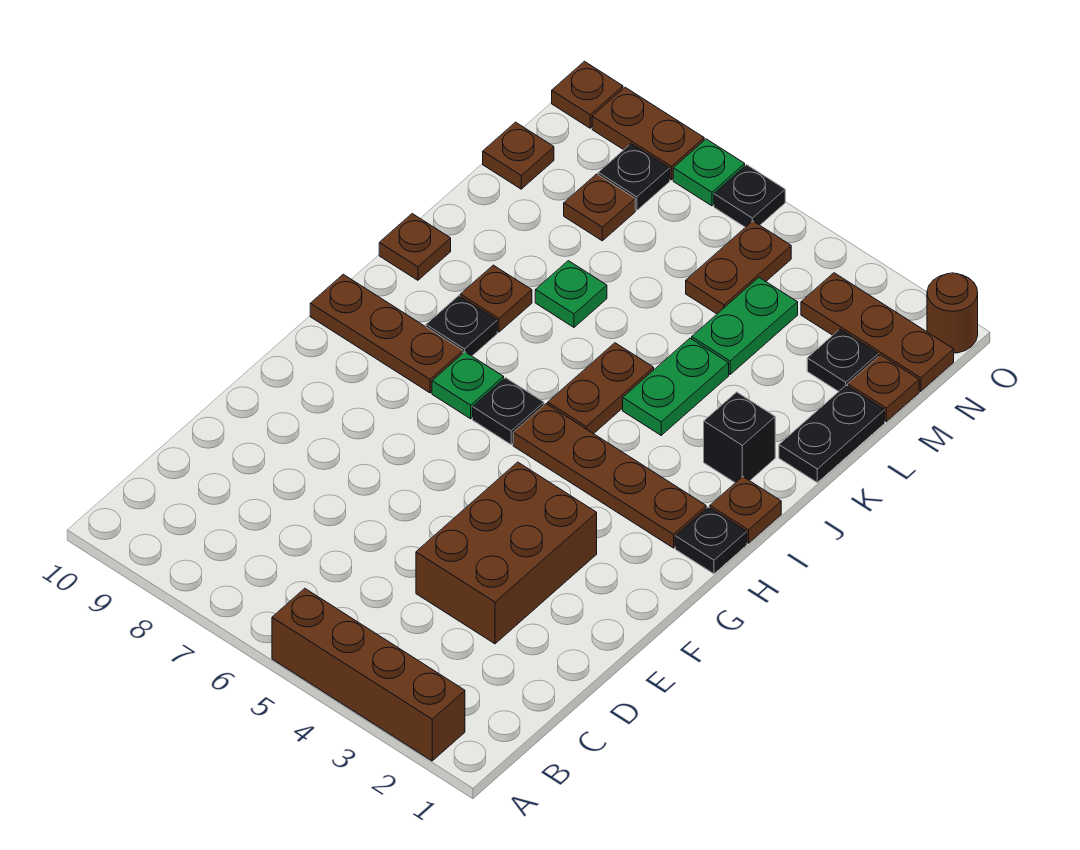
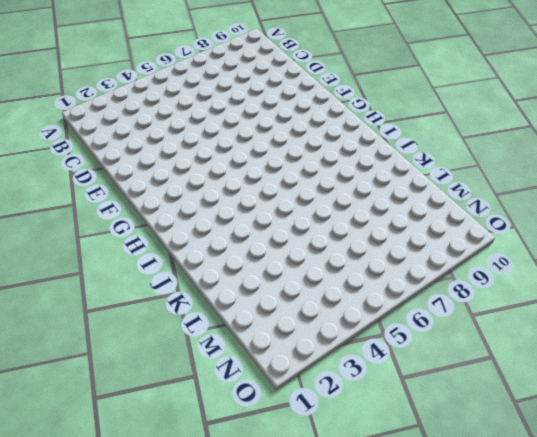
none -> brown 1x4 brick [272,588,465,761]
none -> brown 2x3 brick [416,462,597,644]
none -> black 1x1 plate [675,507,747,574]

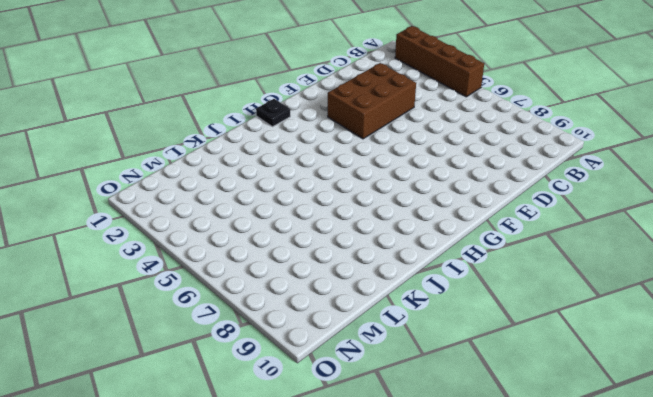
none -> brown 1x4 plate [513,404,706,548]
none -> black 1x1 plate [473,378,544,444]
none -> green 1x1 plate [432,352,504,419]

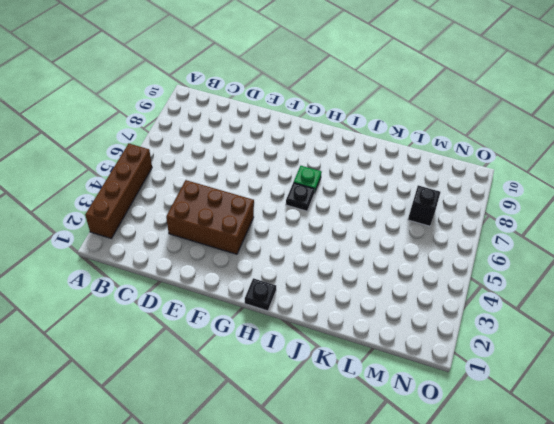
black 1x1 brick [408,185,440,226] -> black 1x1 brick moved to [704,392,775,483]
none -> brown 1x4 plate [513,404,706,548]
none -> brown 1x3 plate [310,274,463,393]
none -> brown 1x1 plate [710,477,781,543]

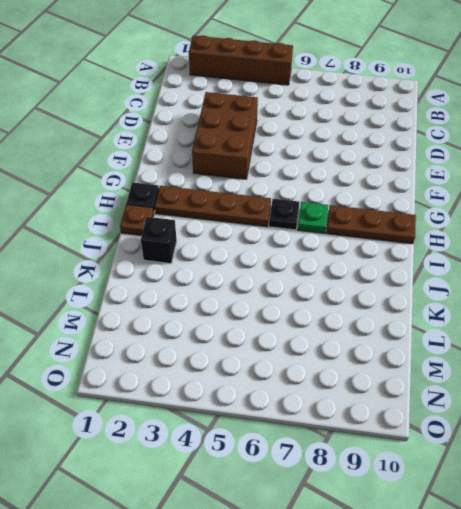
none -> brown 1x2 plate [548,343,654,434]
none -> black 1x1 plate [426,296,497,356]
none -> green 1x2 plate [623,338,729,435]

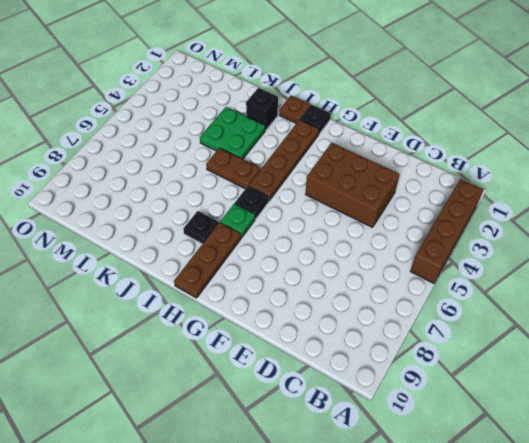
green 2x2 plate [200,107,265,159] -> green 1x2 plate [623,338,729,435]
none -> brown 1x1 plate [460,265,532,332]
none -> brown 1x1 plate [379,214,451,280]
none -> black 1x2 plate [779,385,885,482]

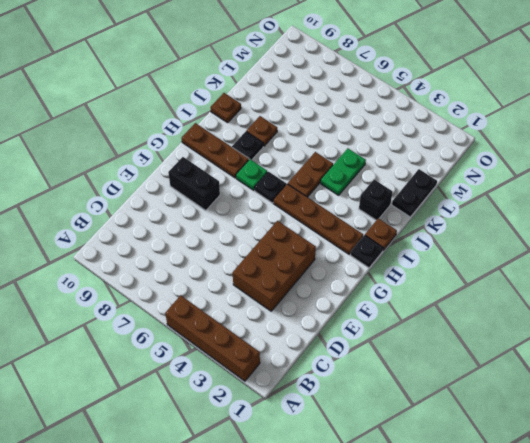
black 1x2 brick [168,157,220,210] -> none
none -> green 1x1 plate [535,261,607,327]
none -> green 1x2 plate [692,278,798,374]
none -> brown 1x1 plate [848,355,919,422]

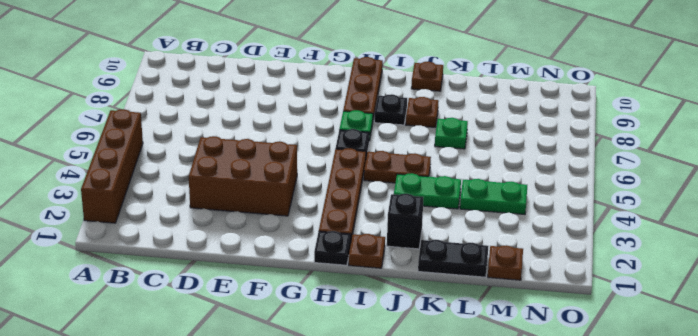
none -> black 1x1 plate [807,329,879,391]
none -> brown 1x2 plate [686,221,791,314]
none -> brown 1x1 plate [564,174,635,241]

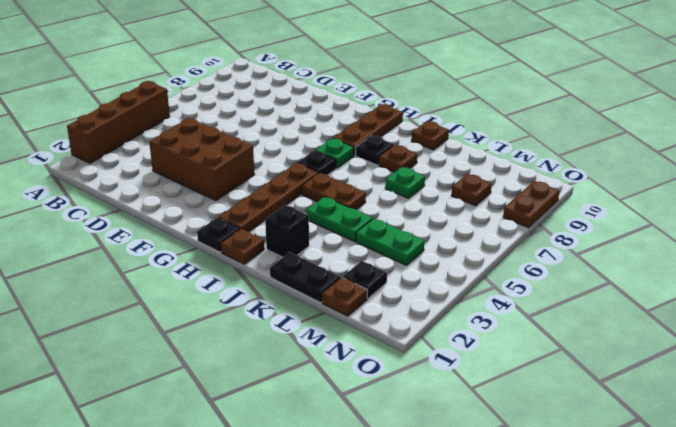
none -> brown 1x2 plate [686,221,791,314]
none -> brown 1x1 plate [483,122,554,189]
none -> brown 1x3 plate [801,273,954,391]

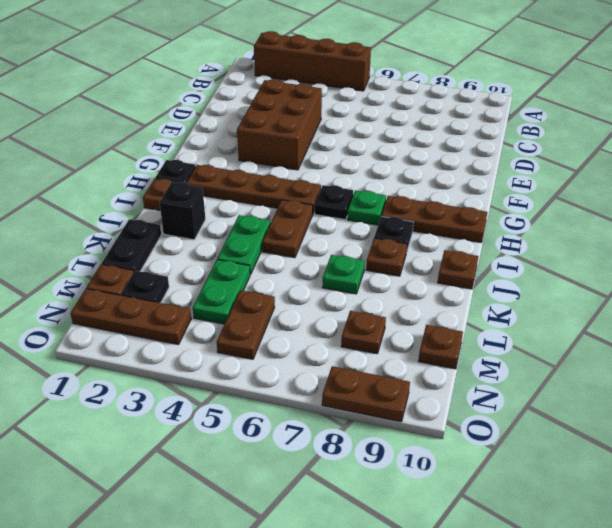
none -> black 1x1 plate [598,144,670,210]
none -> brown 1x1 round brick [927,273,978,353]
none -> black 1x1 plate [714,165,785,227]

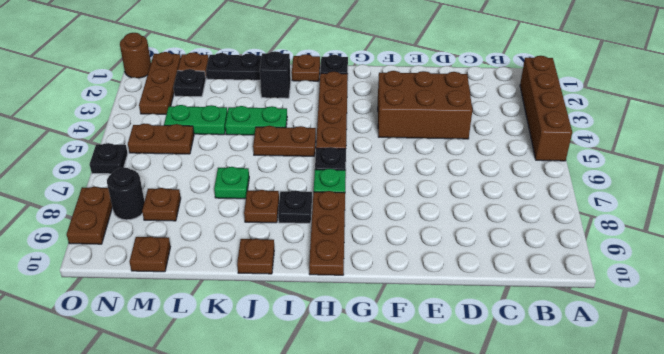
black 1x1 round brick [107,167,145,220] -> black 1x1 plate [598,144,670,210]
none -> green 1x1 plate [673,139,745,206]
none -> brown 1x1 plate [552,62,623,128]

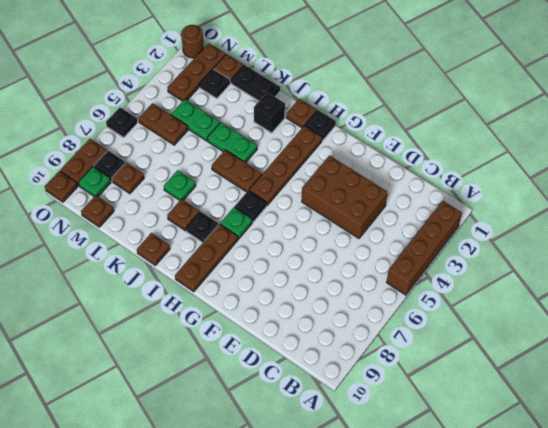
green 1x1 plate [78,167,111,196] -> green 1x1 plate moved to [673,139,745,206]

